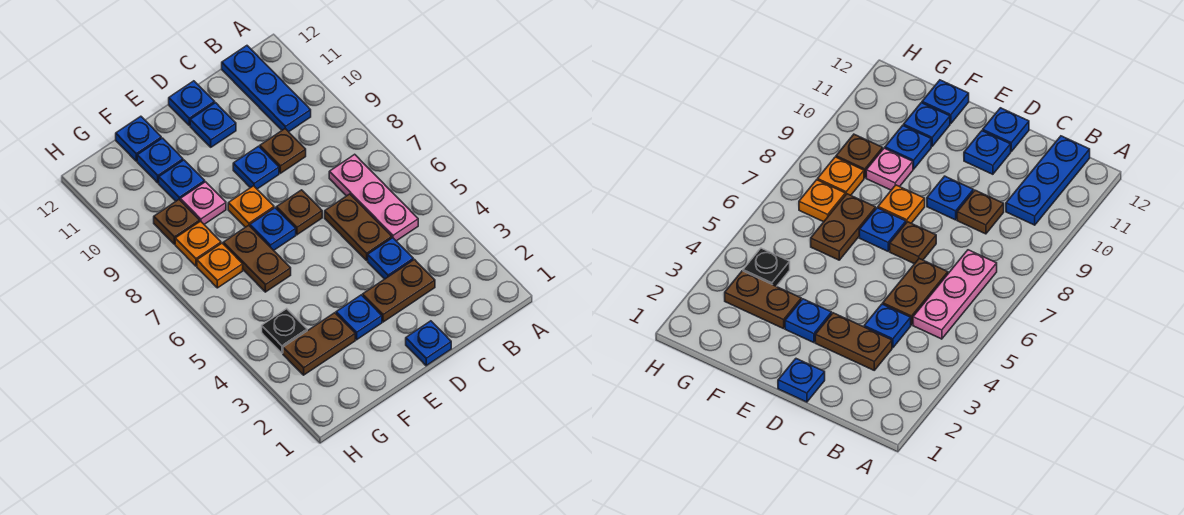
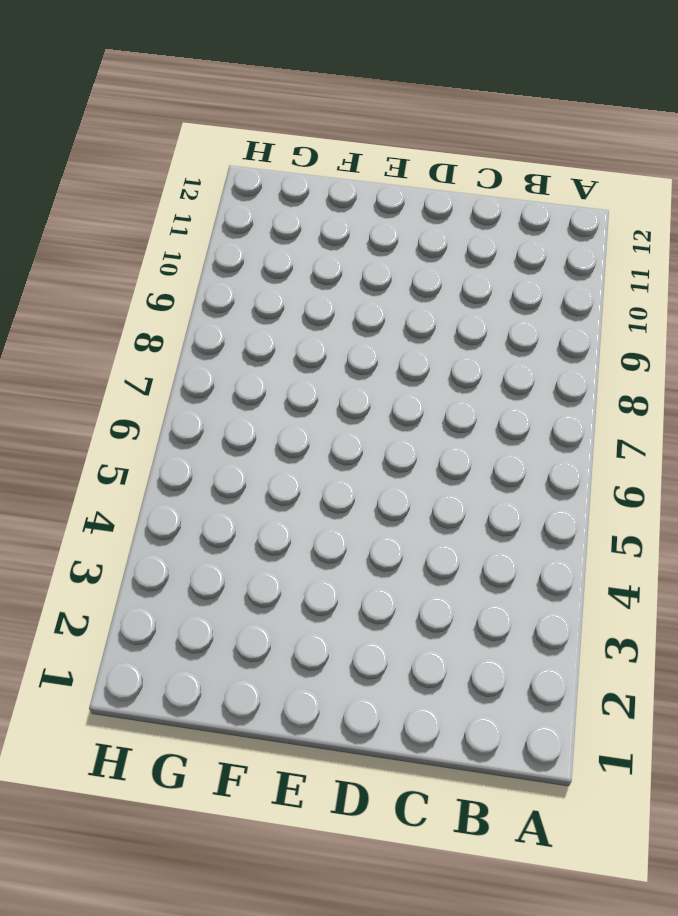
none -> pink 1x3 plate [329,154,418,241]
none -> blue 1x3 plate [222,46,311,132]
none -> brown 1x2 plate [363,259,435,322]

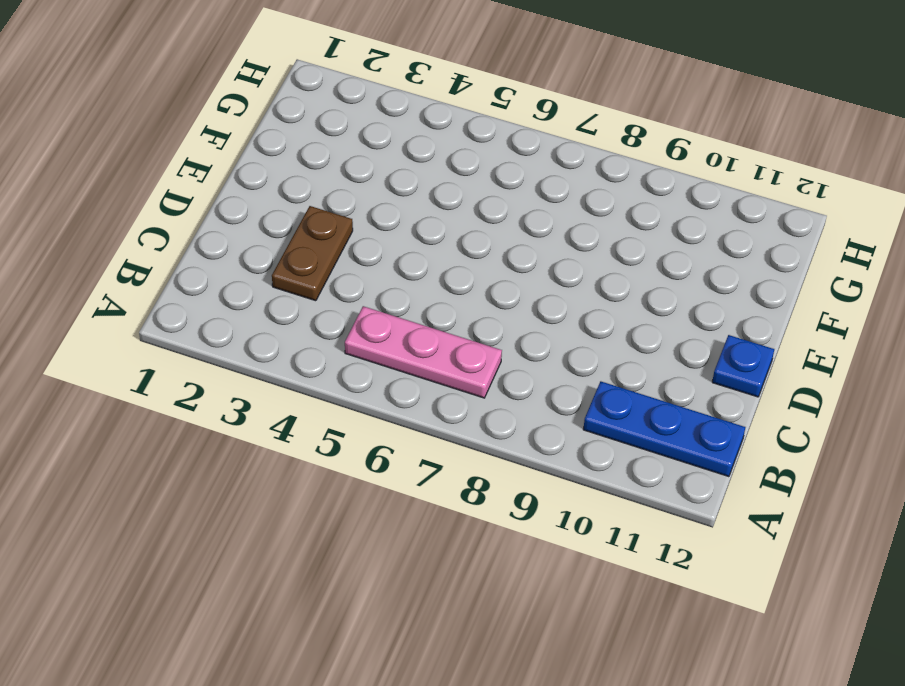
none -> blue 1x1 plate [368,238,413,279]
none -> brown 1x2 plate [325,194,392,260]
none -> brown 1x1 plate [260,129,306,173]

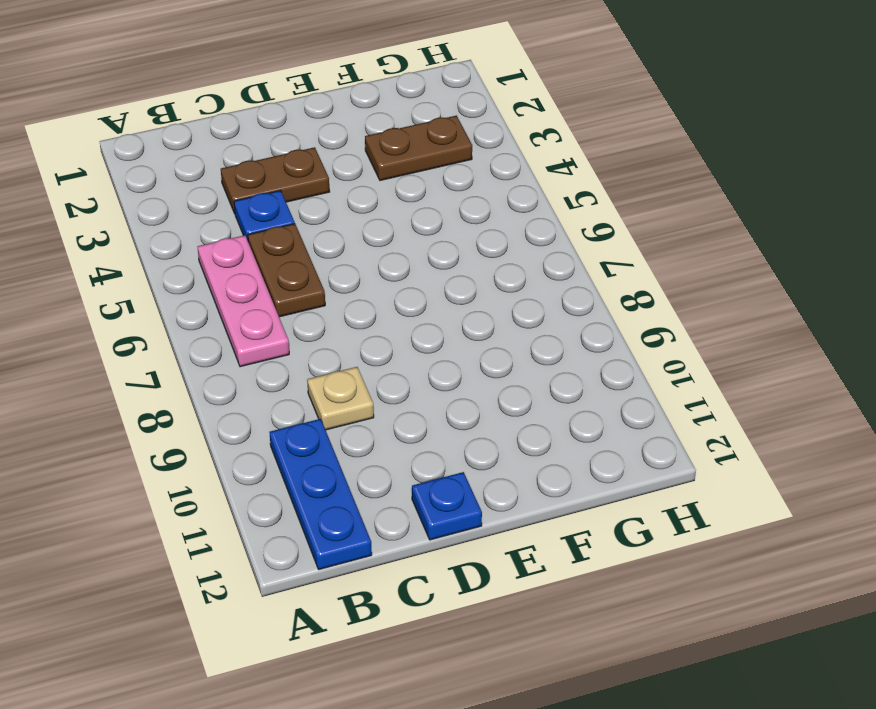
tan 1x1 plate [307,367,374,430] -> brown 1x1 plate [260,129,306,173]
none -> blue 1x1 plate [406,321,451,366]
none -> brown 1x1 plate [276,190,322,235]
none -> blue 1x1 plate [233,146,279,189]

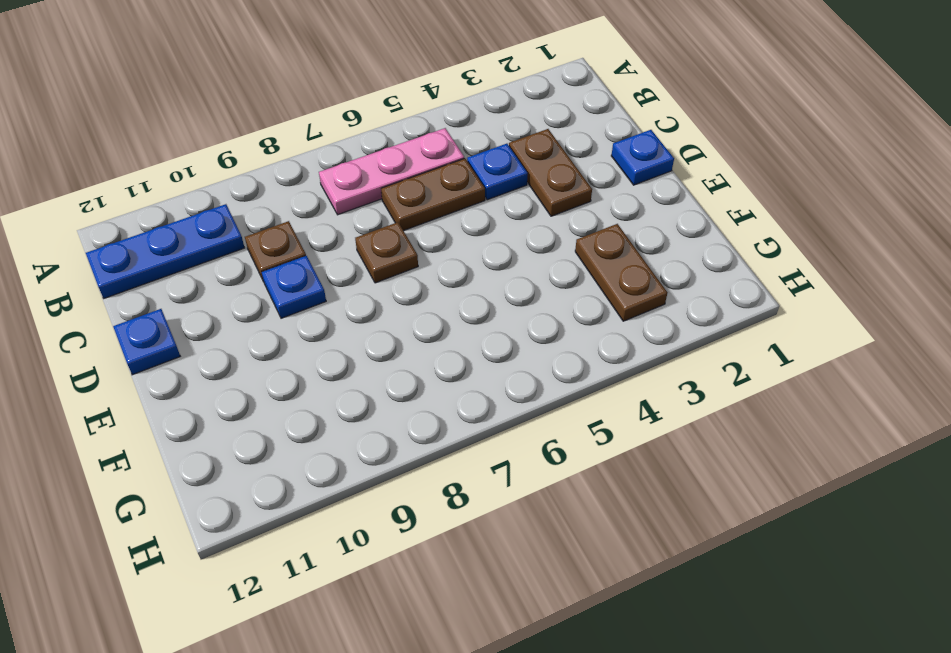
none -> blue 1x1 plate [190,103,236,147]
none -> blue 1x1 plate [336,295,382,340]
none -> blue 1x1 plate [250,208,296,250]

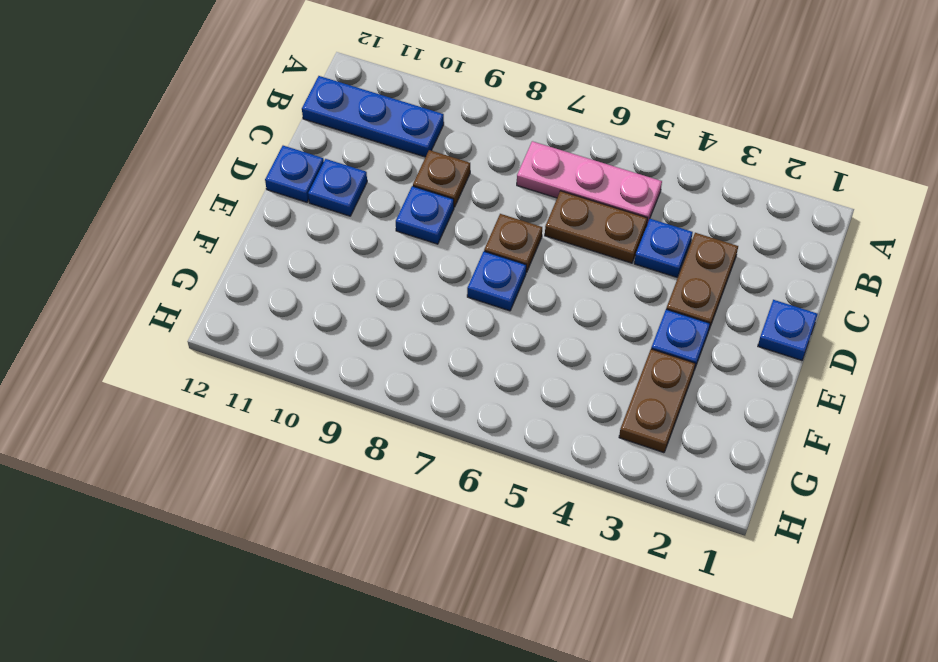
none -> orange 1x1 plate [228,186,274,227]
none -> brown 1x2 plate [223,225,291,292]
none -> pink 1x1 plate [180,182,226,224]

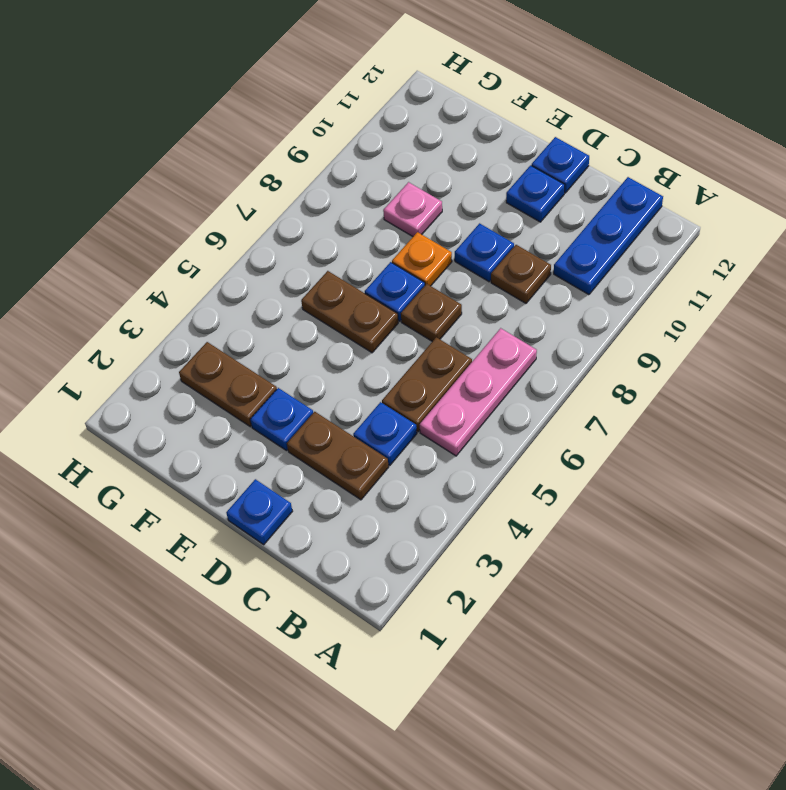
brown 1x2 plate [301,271,398,353] -> brown 1x2 plate turned to [223,225,291,292]
none -> blue 1x1 plate [159,160,205,201]
none -> blue 1x1 plate [137,138,183,183]
none -> blue 1x1 plate [116,116,161,161]

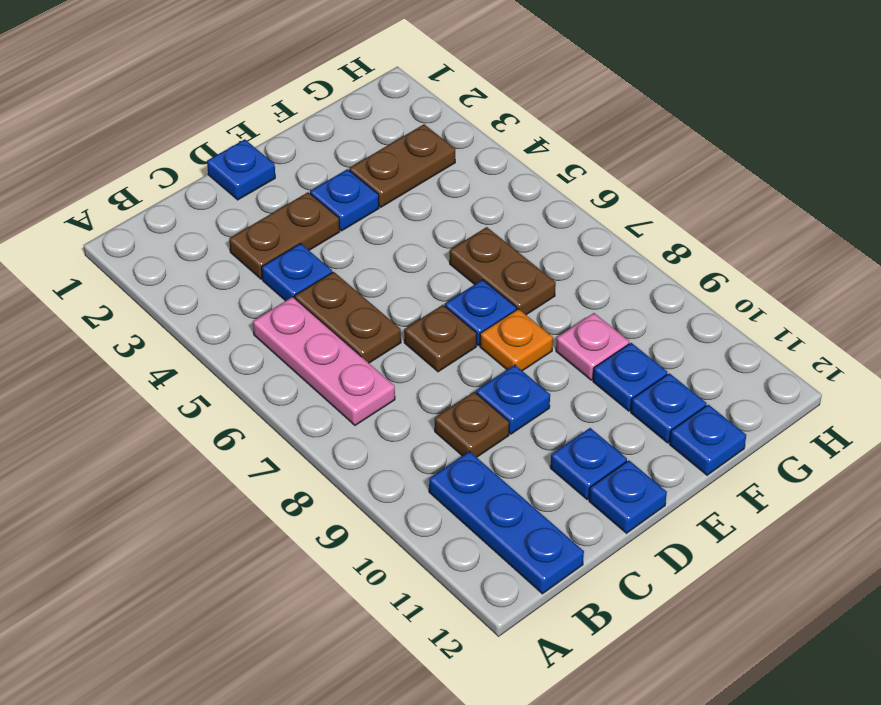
none -> black 1x1 plate [262,309,307,353]
none -> orange 1x1 plate [197,243,243,288]
none -> orange 1x1 plate [175,221,221,266]

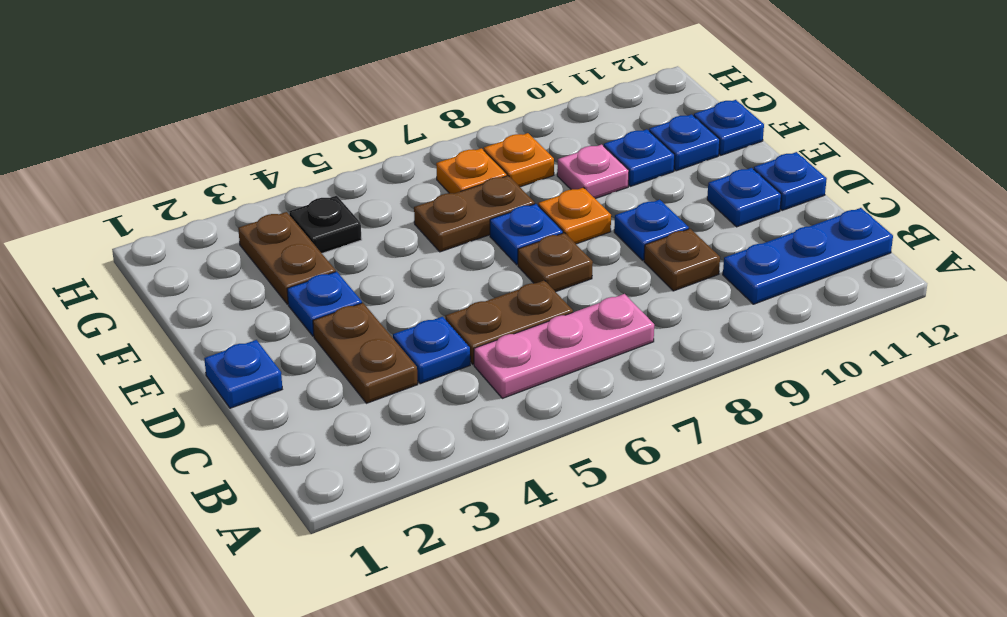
none -> brown 1x1 plate [154,200,200,244]

